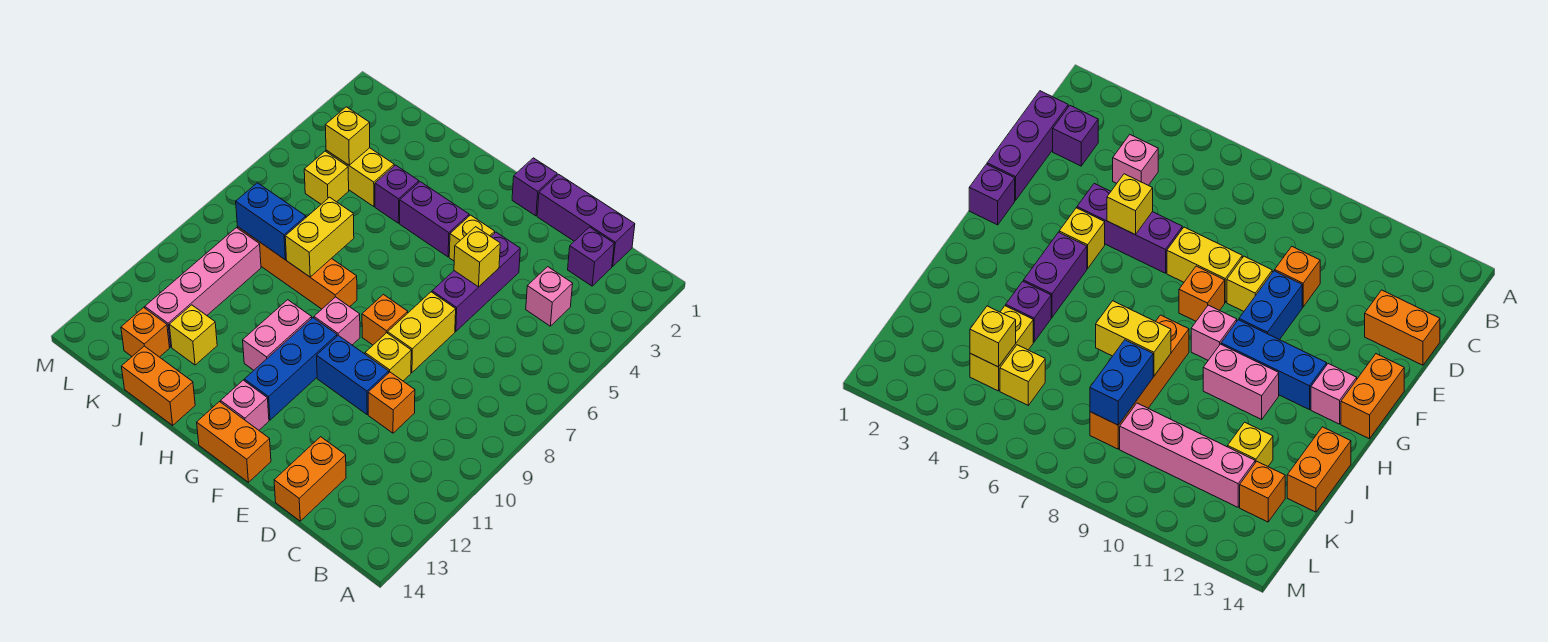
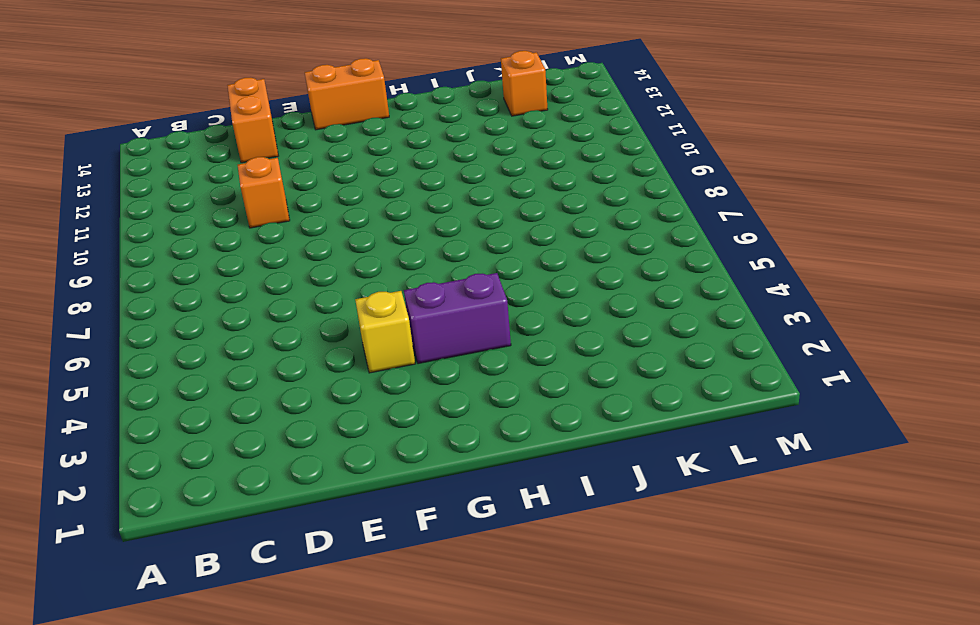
none -> purple 1x3 brick [537,174,635,266]
none -> purple 1x1 brick [568,227,614,286]
none -> pink 1x1 brick [526,267,573,326]
none -> purple 1x3 brick [432,232,520,331]

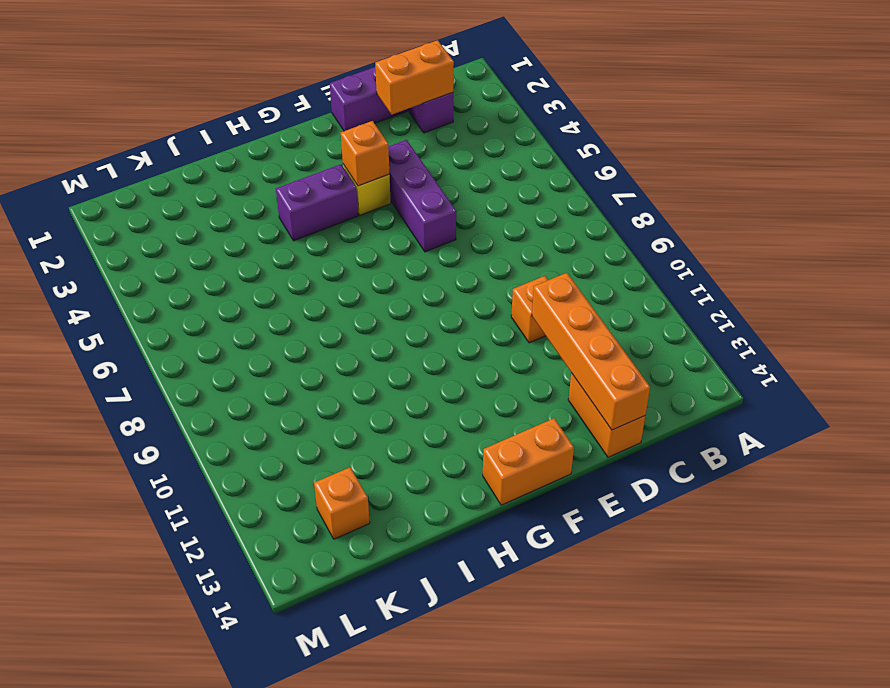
orange 1x2 brick [375,40,454,115] -> orange 1x2 brick moved to [121,346,195,425]
orange 1x4 brick [532,273,650,430] -> orange 1x4 brick turned to [238,227,357,309]
orange 1x1 brick [341,121,389,186] -> orange 1x1 brick moved to [362,294,408,345]
none -> pink 1x1 brick [526,267,573,326]
none -> yellow 1x2 brick [388,292,456,372]
none -> yellow 1x1 brick [365,333,411,381]
none -> blue 1x2 brick [317,335,389,414]

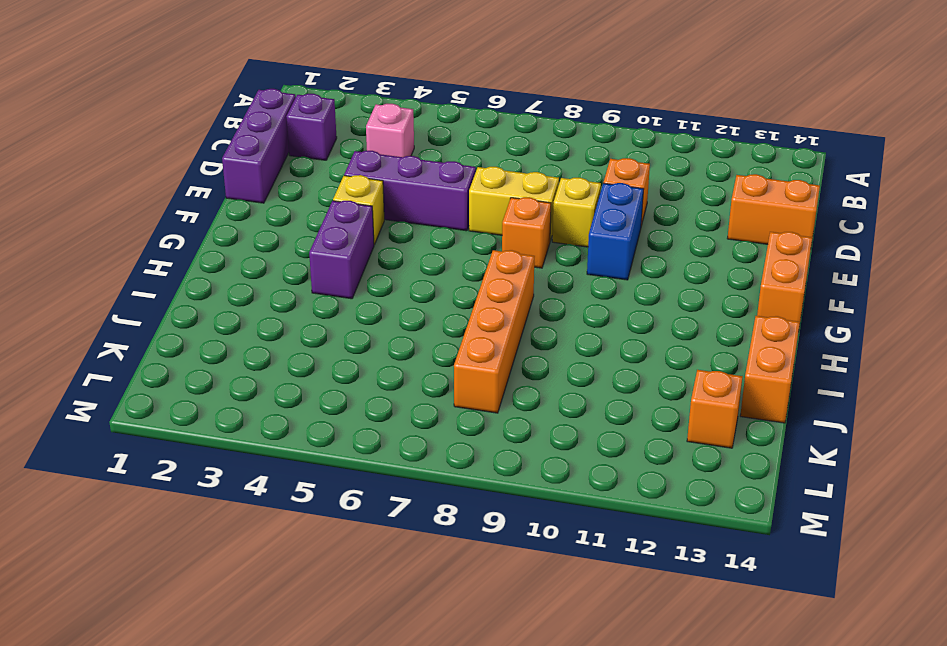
none -> purple 1x1 brick [512,158,557,216]
none -> pink 1x1 brick [314,297,360,345]
none -> blue 1x3 brick [244,318,337,420]
none -> pink 1x1 brick [221,380,269,430]

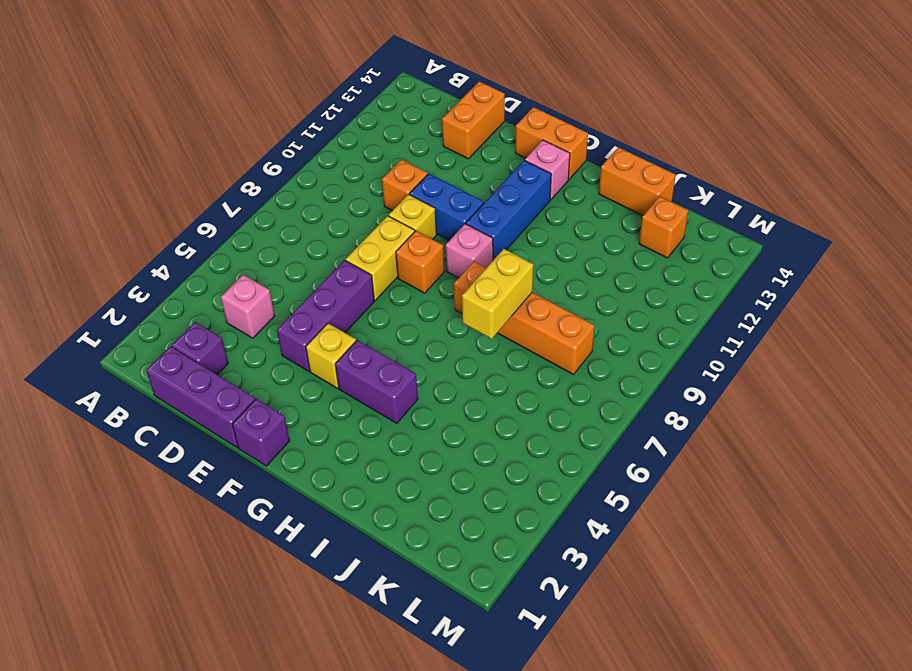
none -> pink 1x2 brick [243,300,312,370]
none -> purple 1x1 brick [375,165,419,223]
none -> yellow 1x2 brick [326,148,394,207]
none -> yellow 1x1 brick [169,305,217,365]

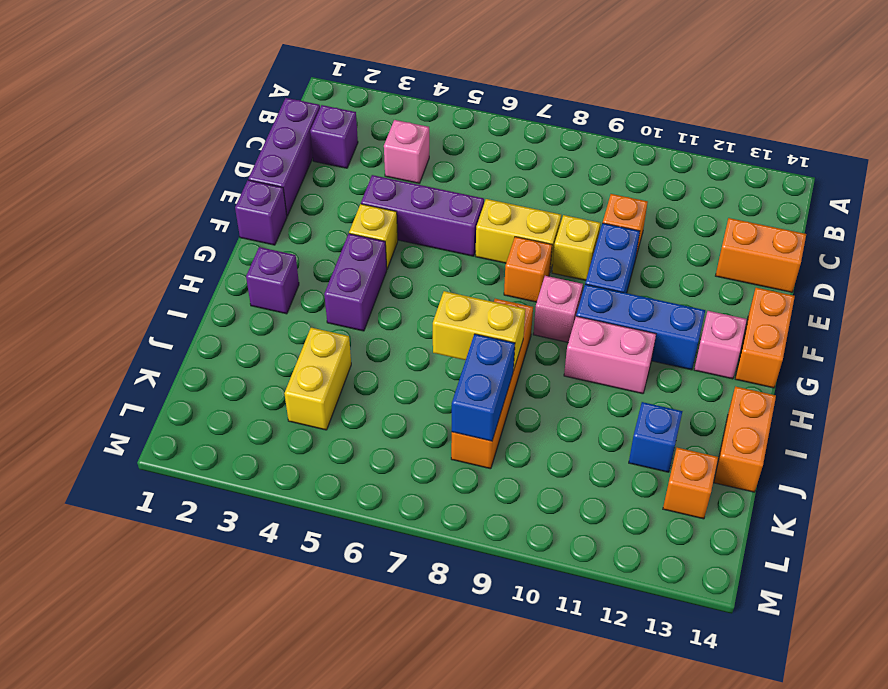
purple 1x1 brick [246,247,299,314] -> purple 1x1 brick moved to [375,165,419,223]
blue 1x1 brick [629,402,683,472] -> yellow 1x1 brick [169,305,217,365]
none -> yellow 1x1 brick [304,151,349,204]
none -> pink 1x4 brick [145,228,261,347]
none -> yellow 1x1 brick [454,227,500,287]
none -> yellow 1x1 brick [325,107,370,165]

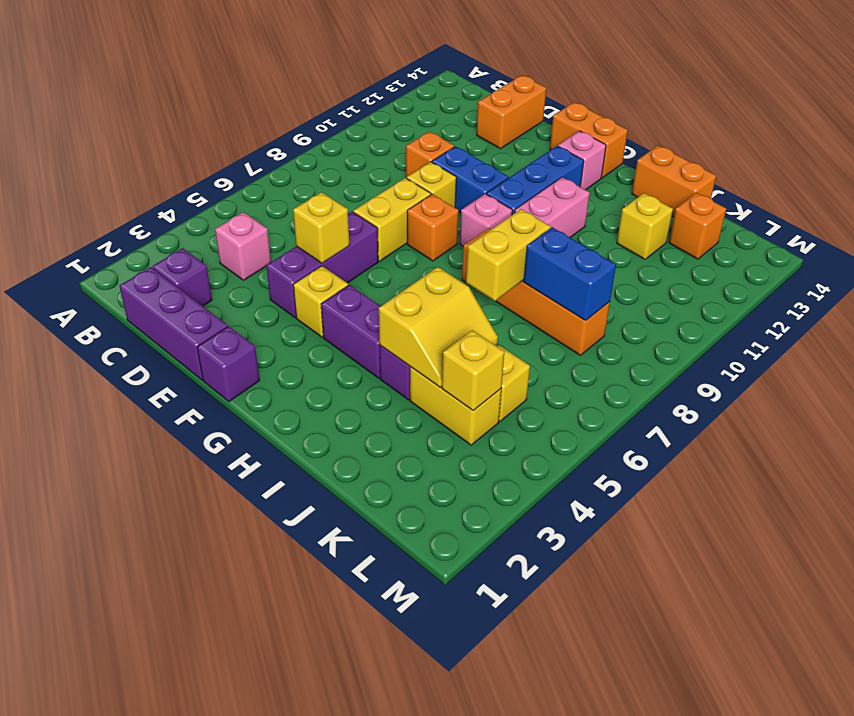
yellow 2x2 slope [379,267,498,387] -> none
none -> pink 1x4 brick [145,228,261,347]

